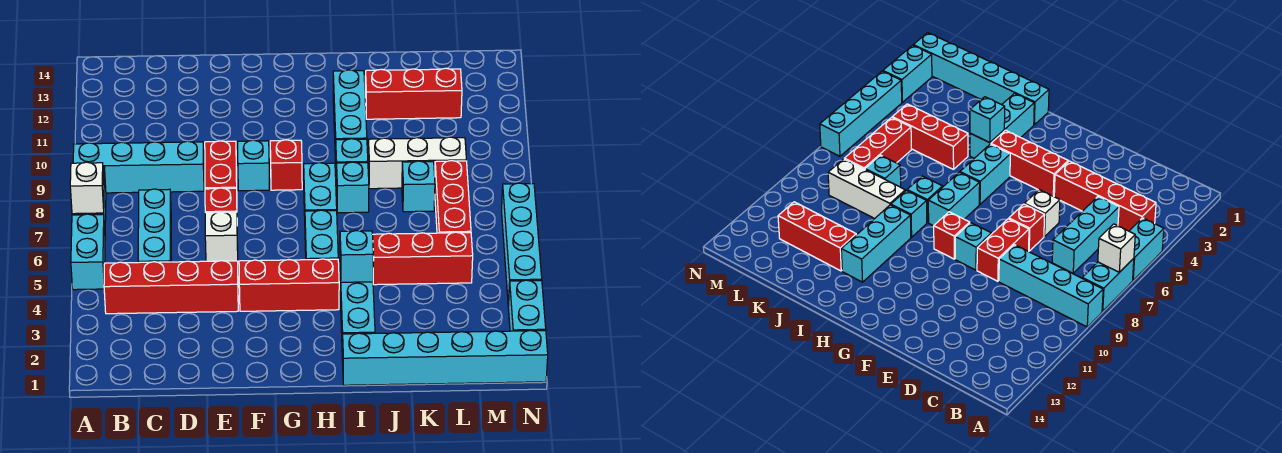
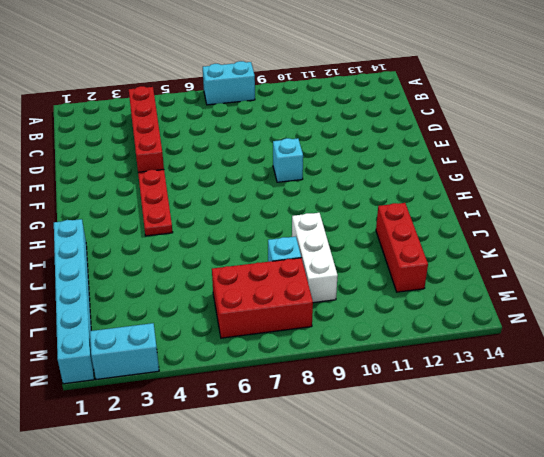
red 1x3 plate [138,170,173,236] -> red 1x3 brick [239,259,339,311]
red 2x3 brick [212,258,313,338] -> red 1x3 brick [435,161,471,233]
none -> cyan 1x2 brick [71,214,105,290]
none -> cyan 1x4 brick [73,141,204,193]
none -> cyan 1x3 brick [138,189,171,263]

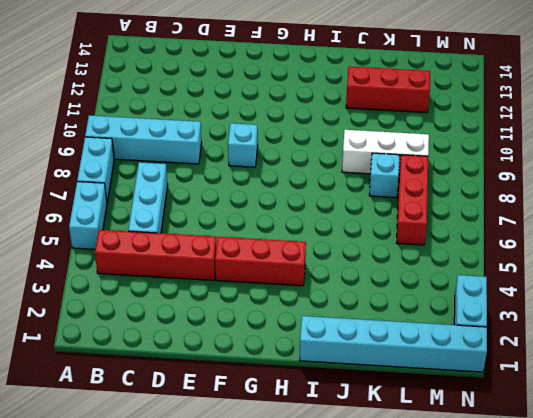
none -> white 1x1 brick [205,212,238,261]
none -> red 1x1 brick [205,188,237,213]
none -> red 1x2 brick [205,141,237,189]

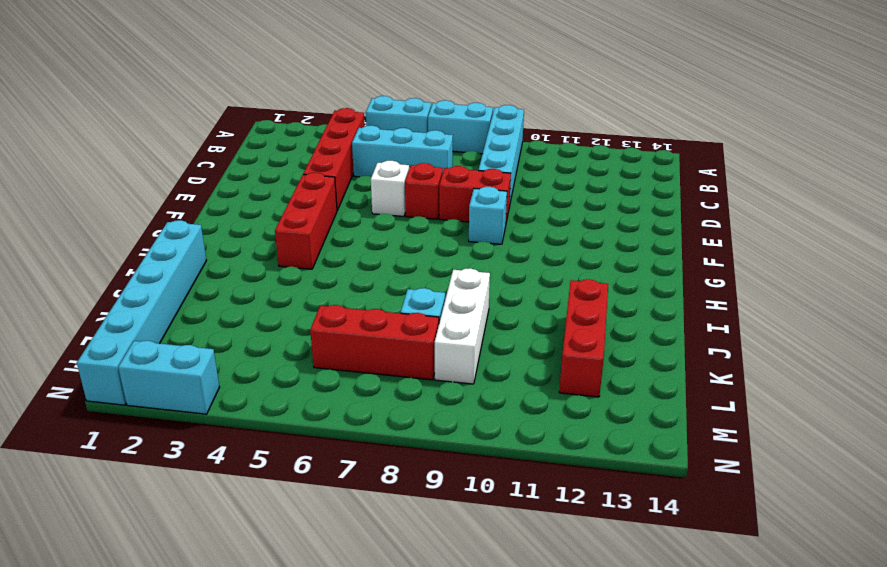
none -> red 1x1 brick [270,140,302,190]
none -> cyan 1x2 brick [305,210,338,260]
none -> cyan 1x2 brick [304,163,337,216]

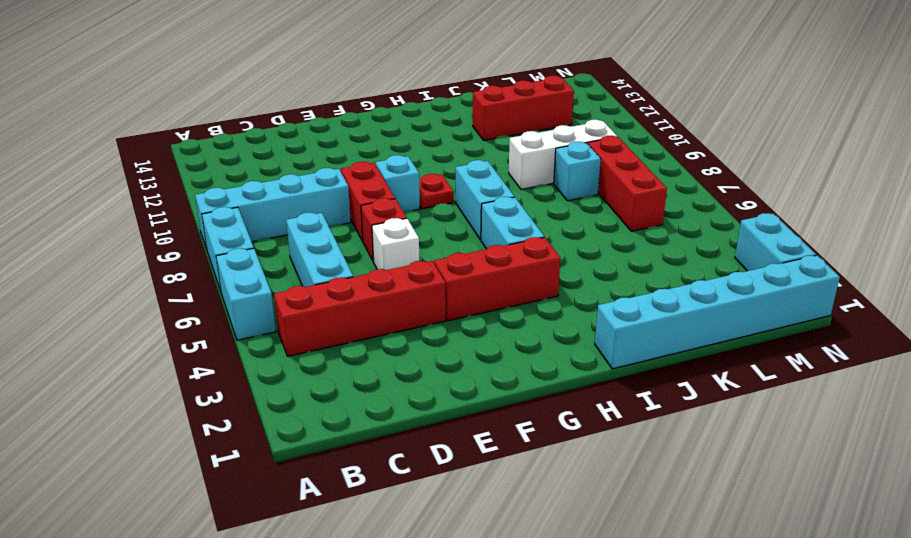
red 1x1 plate [419,174,454,209] -> red 1x1 brick [270,140,302,190]
none -> cyan 1x3 brick [340,274,375,358]
none -> cyan 1x1 brick [336,162,369,213]
none -> cyan 1x1 brick [336,139,368,187]

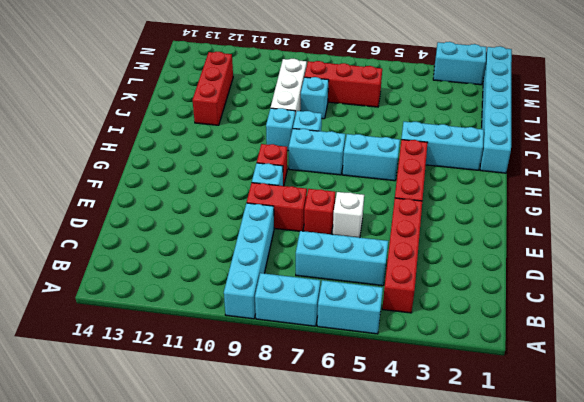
none -> cyan 1x3 brick [333,70,367,162]
none -> red 1x3 brick [373,232,473,285]
none -> cyan 1x4 brick [502,183,542,307]

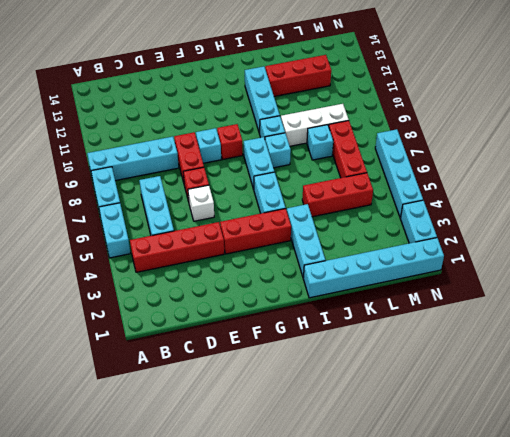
none -> white 1x1 brick [70,162,104,214]
none -> cyan 1x1 brick [340,231,373,282]

